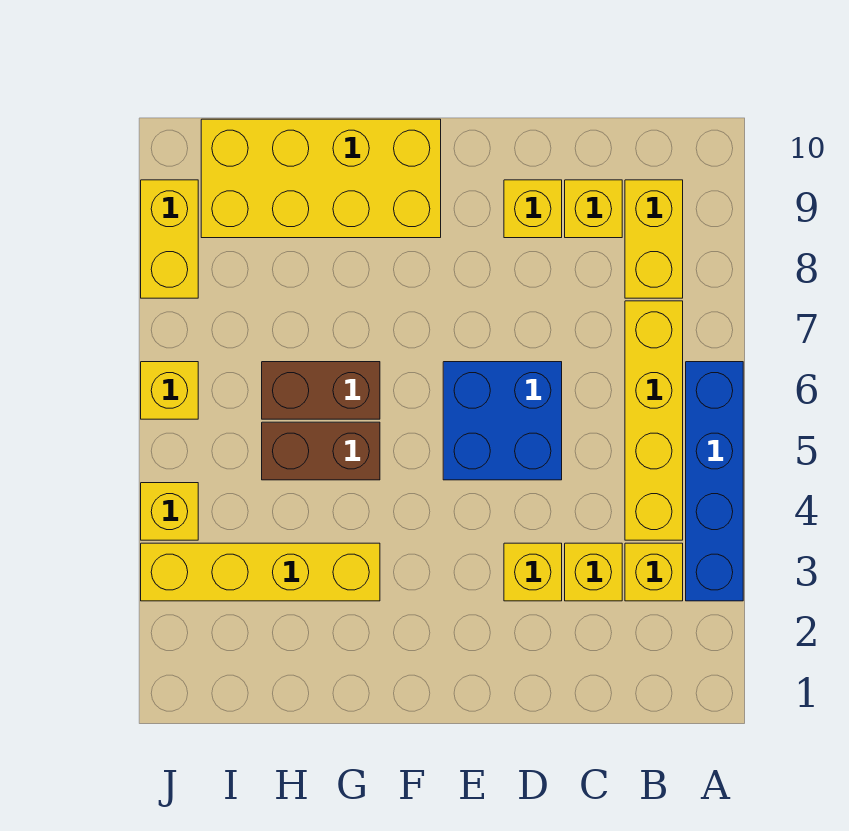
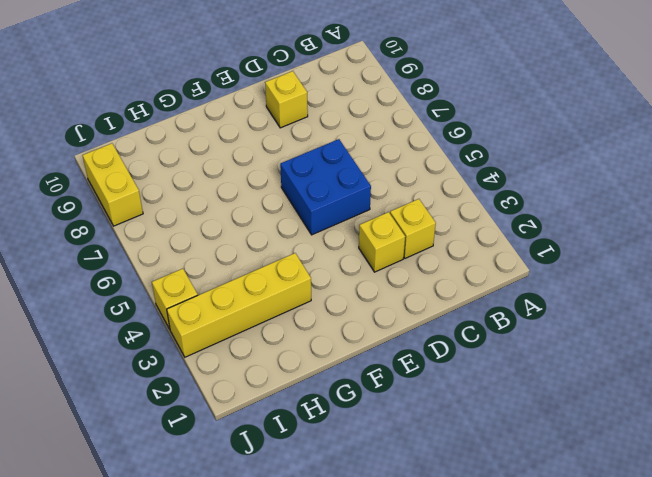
none -> blue 1x4 brick [686,362,743,601]
none -> yellow 1x1 brick [625,543,683,601]
none -> yellow 1x4 brick [625,301,683,540]

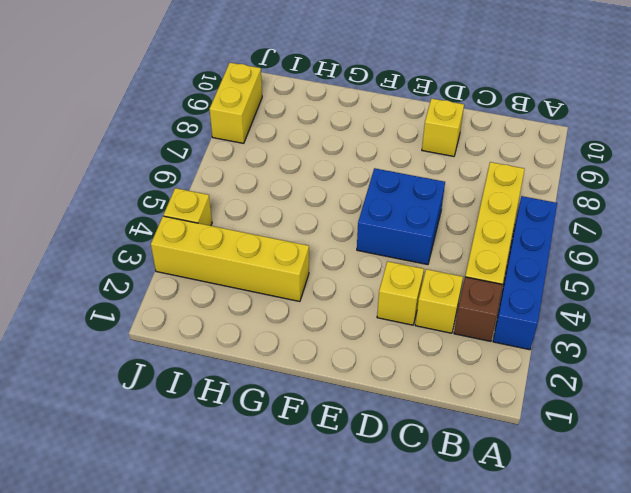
brown 1x1 brick [454,277,503,341] -> yellow 1x1 brick [625,543,683,601]
none -> yellow 1x2 brick [625,180,683,298]
none -> yellow 1x1 brick [565,180,622,238]
none -> yellow 2x4 brick [201,119,441,238]

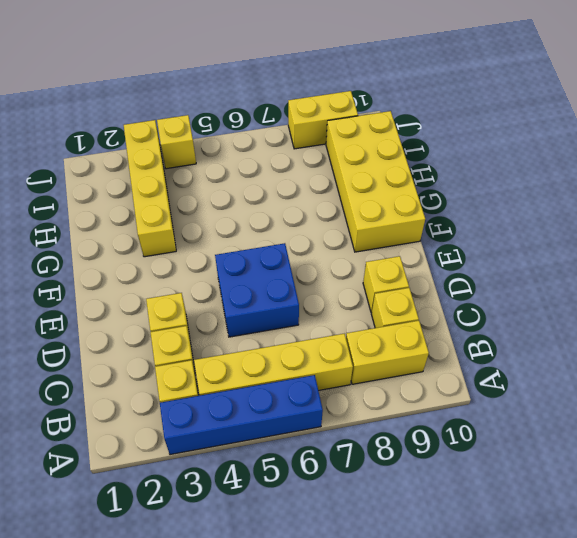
none -> brown 1x2 brick [262,422,380,480]
none -> brown 1x2 brick [262,362,380,419]
none -> yellow 1x1 brick [141,362,198,419]

